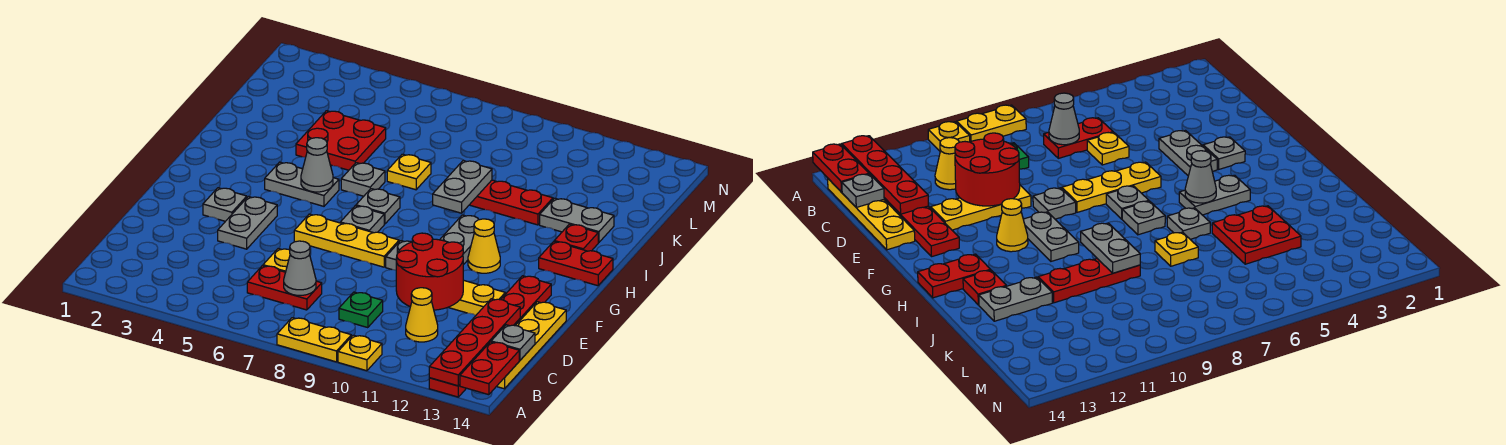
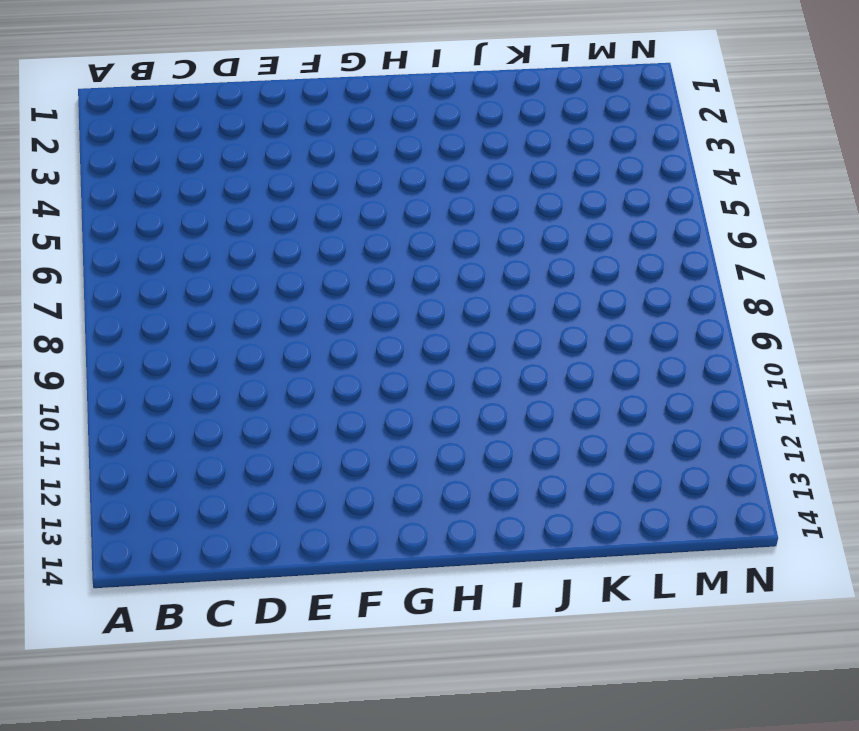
none -> yellow 1x2 plate [277,318,351,362]
none -> yellow 1x1 plate [338,335,382,371]
none -> red 1x6 plate [429,276,551,397]
none -> yellow 1x4 plate [496,302,566,389]

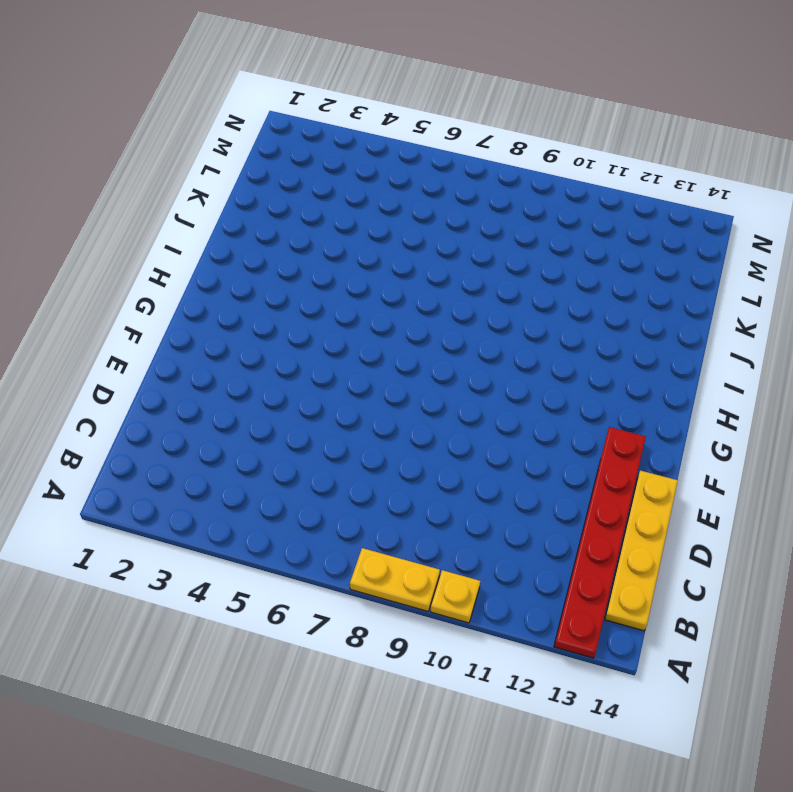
none -> red 1x2 plate [247,266,322,310]
none -> green 1x1 plate [339,292,383,328]
none -> yellow 1x1 cone [406,288,438,342]
none -> yellow 1x1 plate [263,249,290,272]

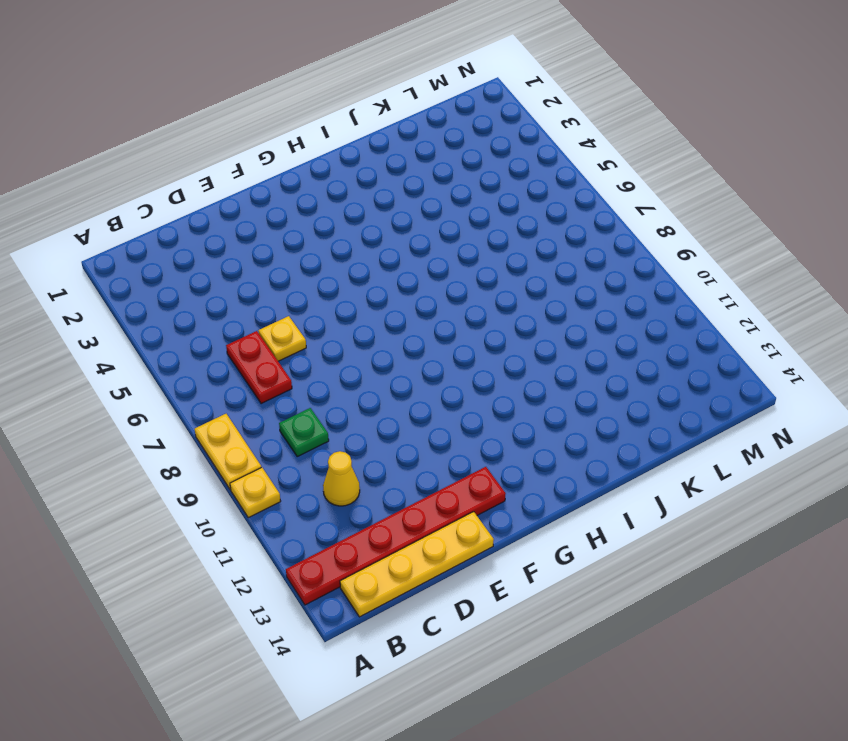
none -> grey 1x2 plate [218,197,277,249]
none -> yellow 1x3 plate [448,280,505,315]
none -> grey 1x1 plate [203,188,247,221]
none -> yellow 1x3 plate [294,214,399,267]

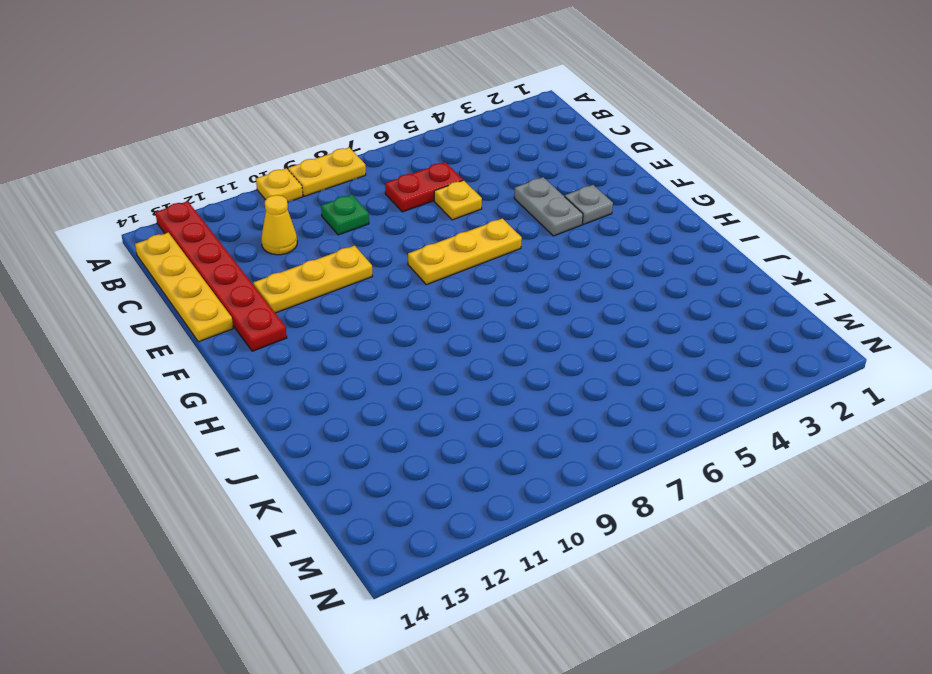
none -> grey 1x1 plate [386,241,411,270]
none -> grey 1x1 plate [340,206,384,233]
none -> grey 1x2 plate [440,215,479,265]
none -> yellow 1x1 cone [468,219,500,273]

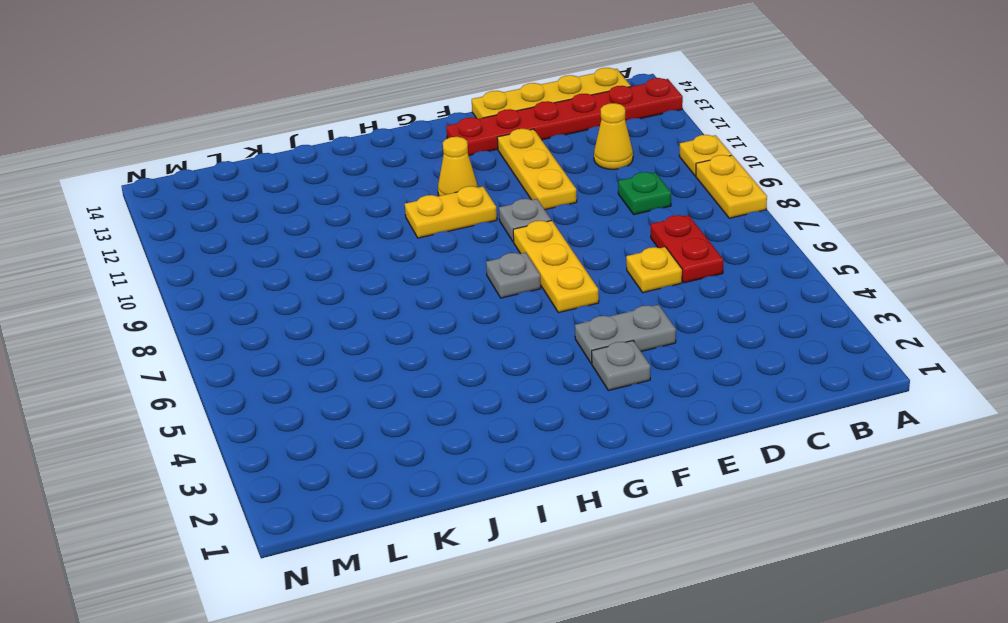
yellow 1x2 plate [405,186,497,238] -> grey 1x2 plate [440,215,479,265]
none -> grey 1x2 plate [265,162,339,206]
none -> grey 1x1 plate [356,189,400,224]
none -> red 1x2 plate [539,242,613,286]
none -> grey 1x1 plate [341,163,385,196]

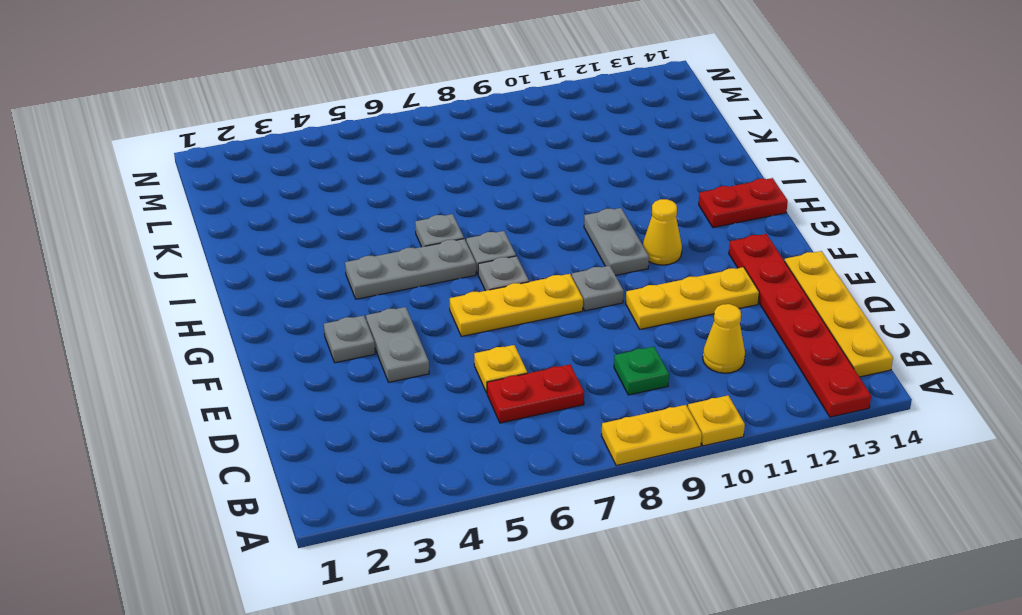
grey 1x3 plate [345,239,476,299] -> grey 1x2 plate [265,162,339,206]
none -> red 1x1 plate [554,224,598,251]
none -> red 2x2 plate [296,111,386,170]
none -> yellow 1x1 plate [387,154,431,190]
none -> red 1x3 plate [470,180,553,225]

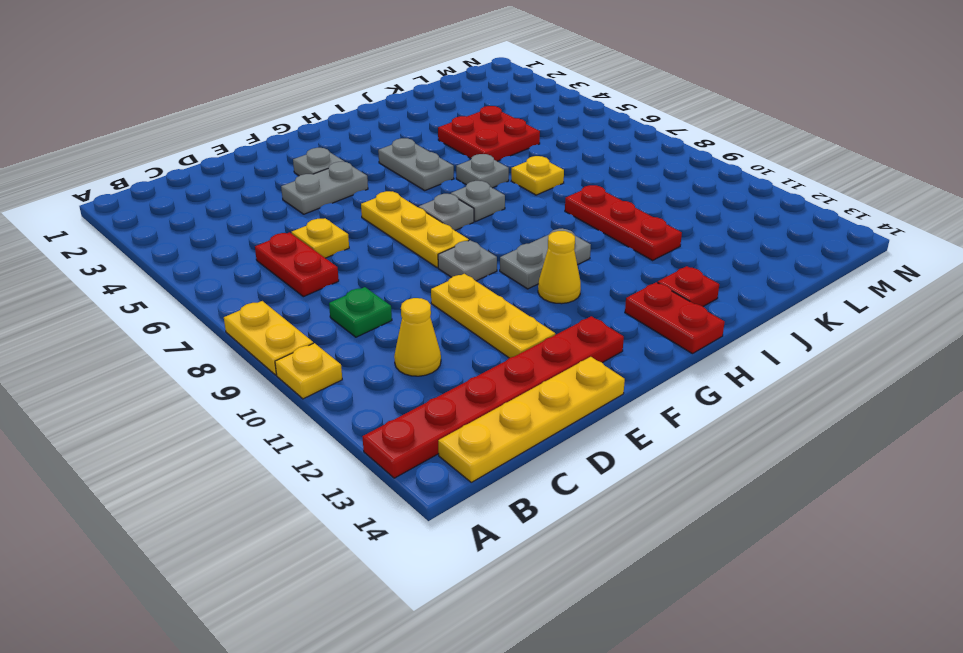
none -> grey 1x2 plate [540,198,614,243]
none -> red 1x4 plate [429,299,520,386]
none -> red 1x2 plate [460,342,519,395]
none -> grey 1x1 cone [284,241,316,295]

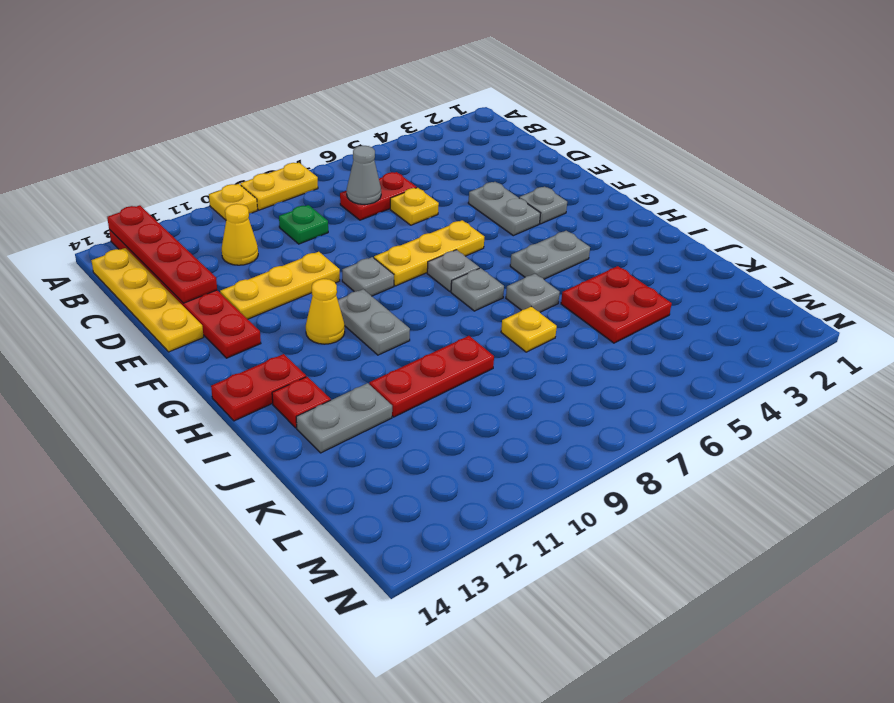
none -> red 1x2 plate [460,342,519,395]
none -> grey 1x1 plate [491,325,535,360]
none -> red 2x2 round brick [396,233,463,310]
none -> grey 1x1 cone [301,138,333,192]

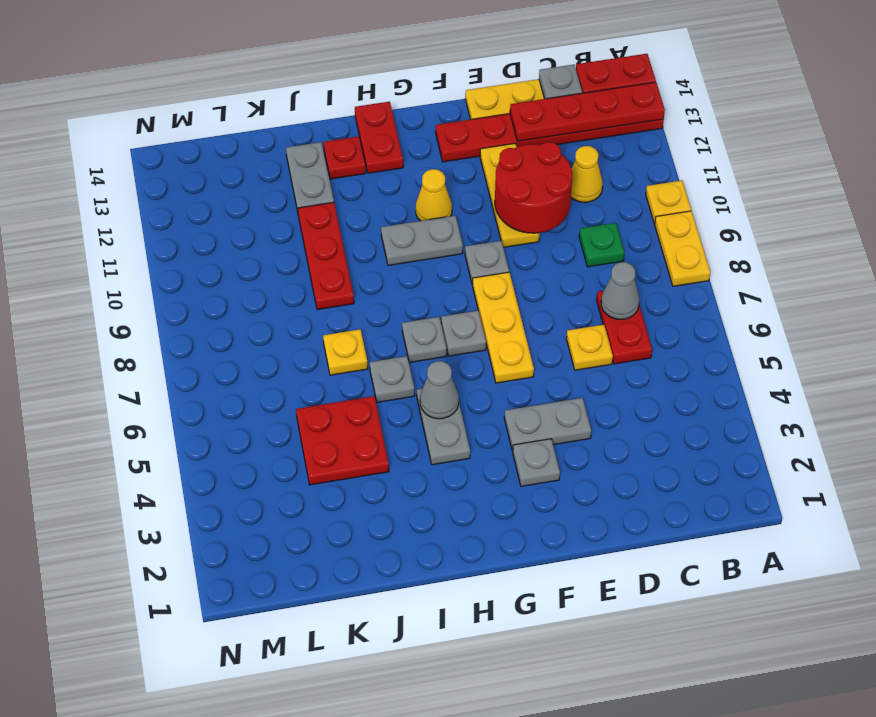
none -> grey 1x2 plate [433,161,492,213]

